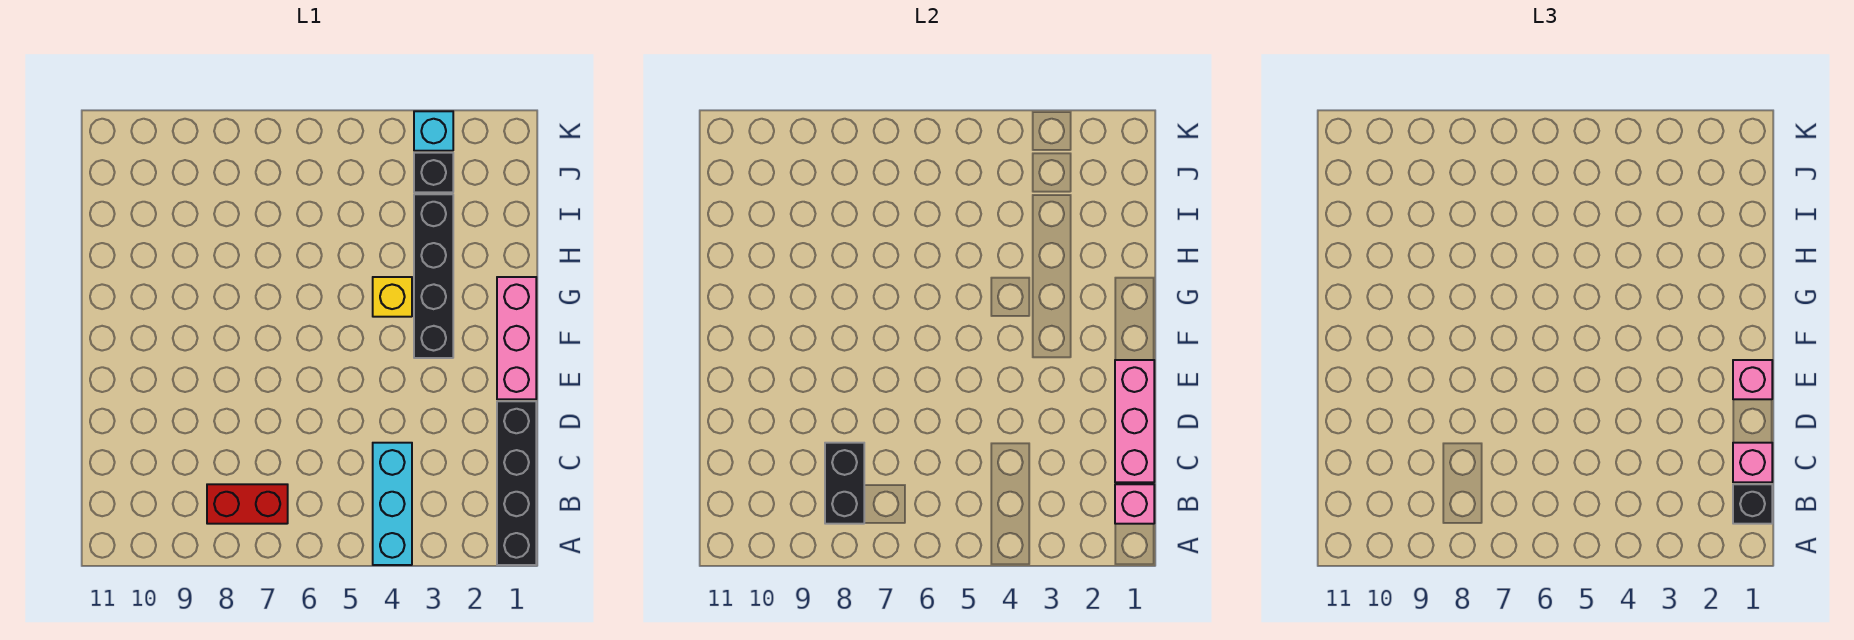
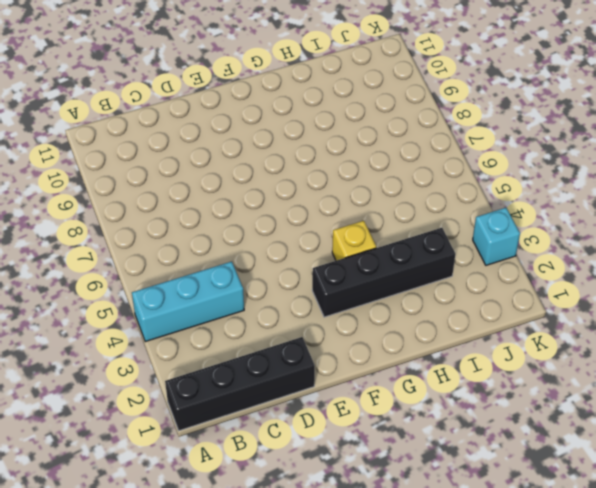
none -> red 1x2 brick [207,484,288,524]
none -> pink 1x3 brick [497,277,536,399]
none -> black 1x1 brick [414,153,453,192]

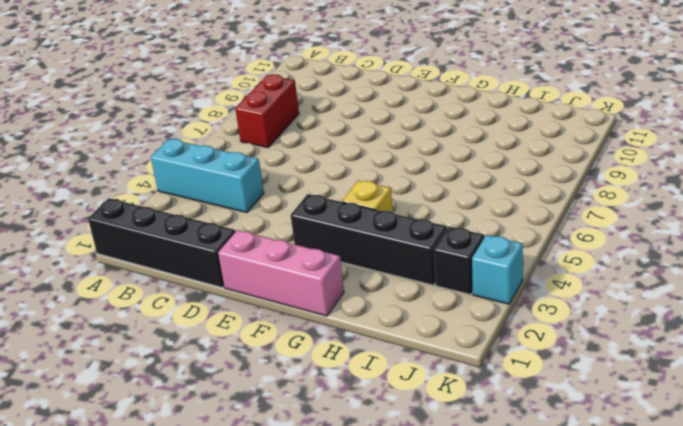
none -> pink 1x1 brick [1115,484,1154,524]
none -> black 1x2 brick [825,443,864,524]
none -> pink 1x3 brick [1115,360,1154,482]

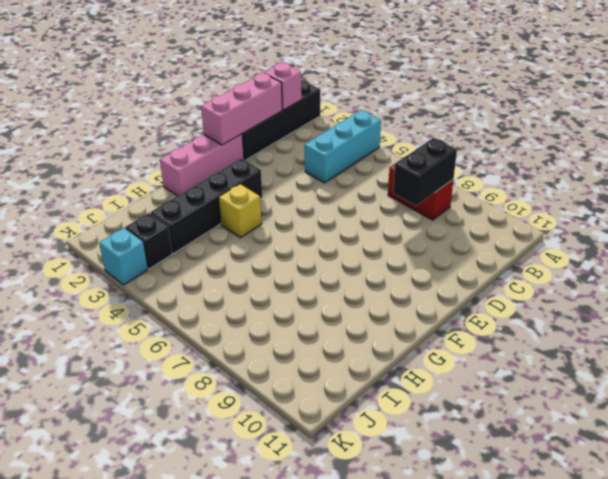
none -> black 1x1 brick [1733,484,1772,524]
none -> pink 1x1 brick [1733,443,1772,482]
none -> pink 1x1 brick [1733,360,1772,399]

